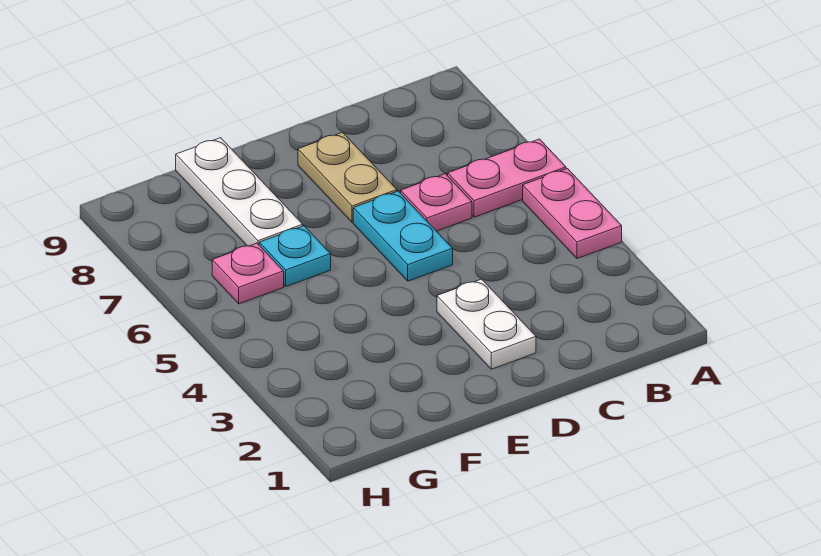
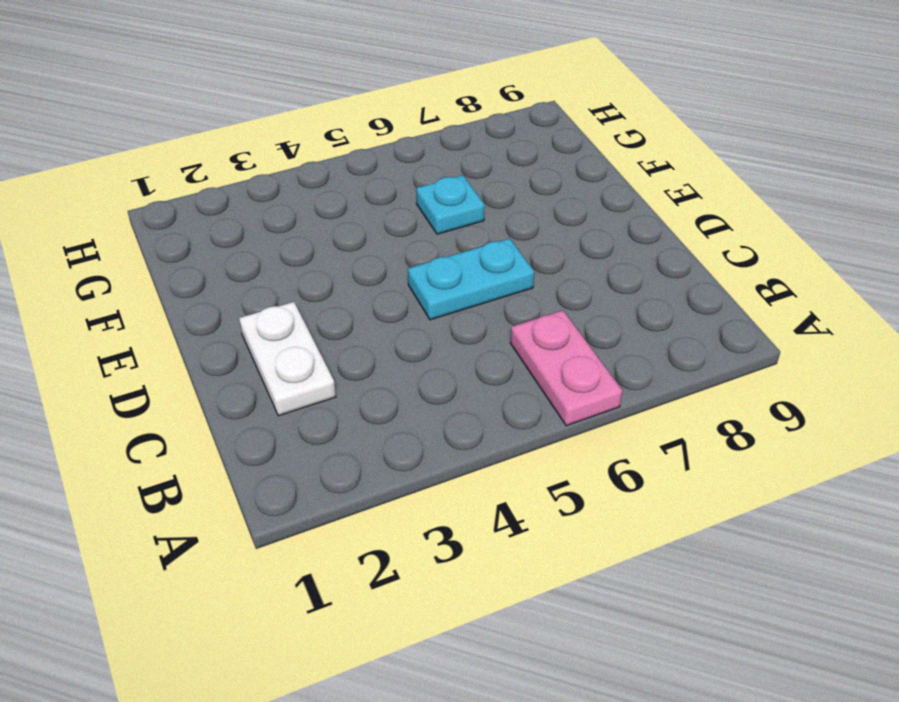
white 1x2 plate [239,302,336,416] -> white 1x2 plate turned to [437,279,536,369]
none -> pink 1x2 plate [523,168,622,259]
none -> pink 1x1 plate [401,174,472,231]

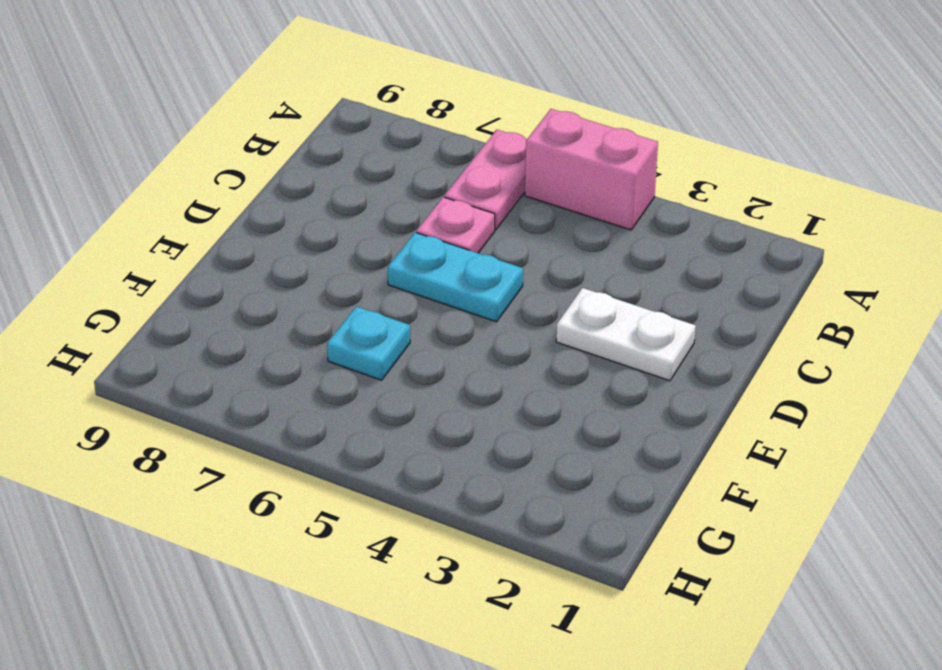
pink 1x2 brick [525,109,658,230] -> pink 1x2 plate [523,168,622,259]
none -> tan 1x2 plate [298,132,397,223]
none -> white 1x3 plate [176,138,303,246]

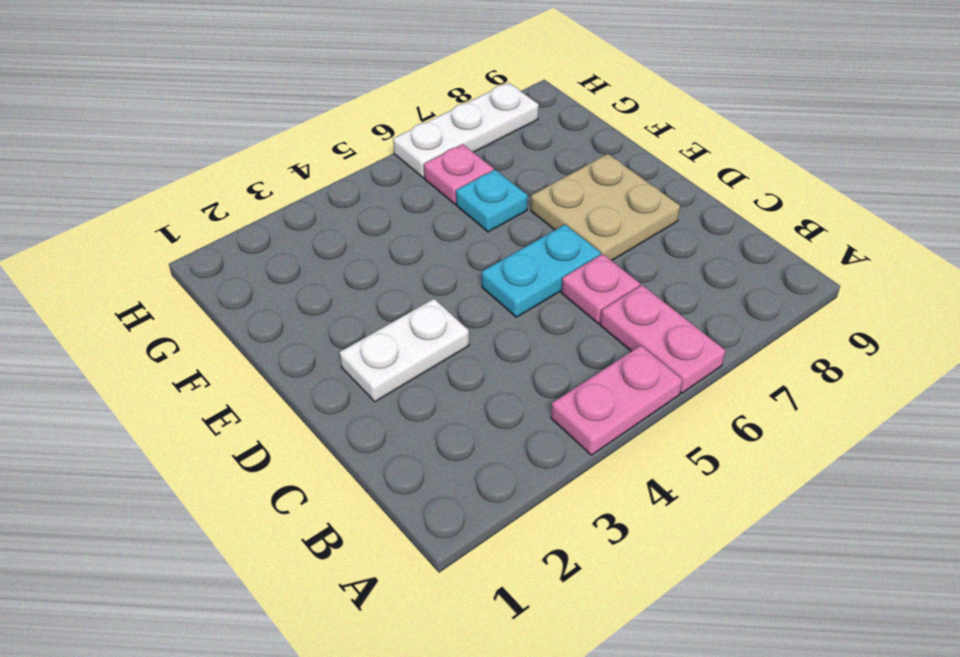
tan 2x2 plate [531,154,680,261] -> tan 1x2 plate [298,132,397,223]
white 1x3 plate [393,83,539,178] -> white 1x3 plate moved to [176,138,303,246]

